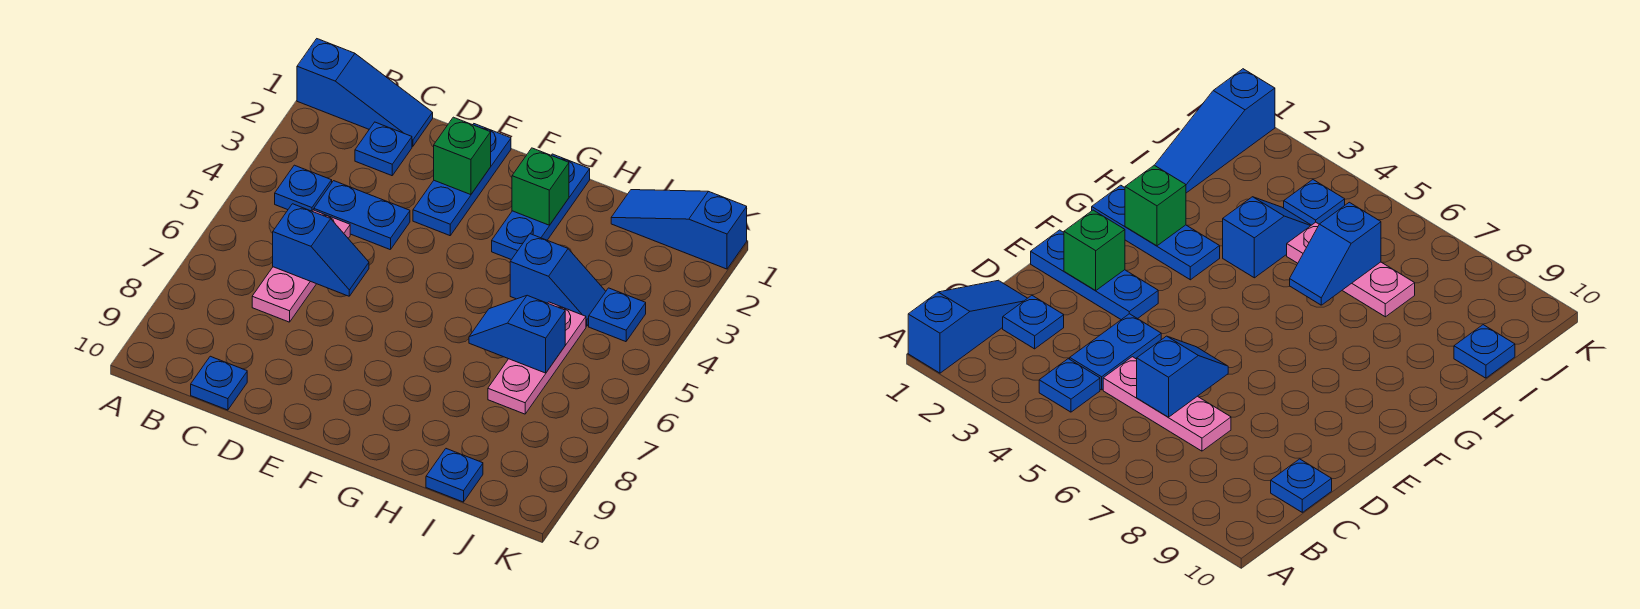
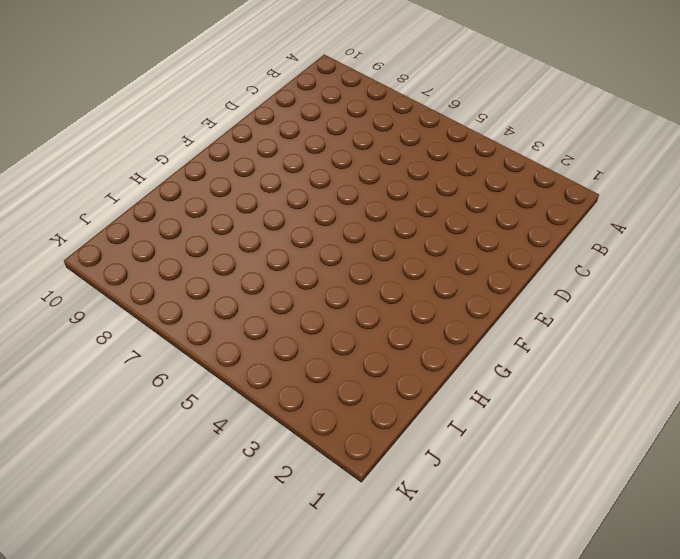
none -> blue 1x3 slope [297,39,433,146]
none -> blue 1x1 plate [275,165,332,211]
none -> blue 1x1 plate [355,122,412,176]

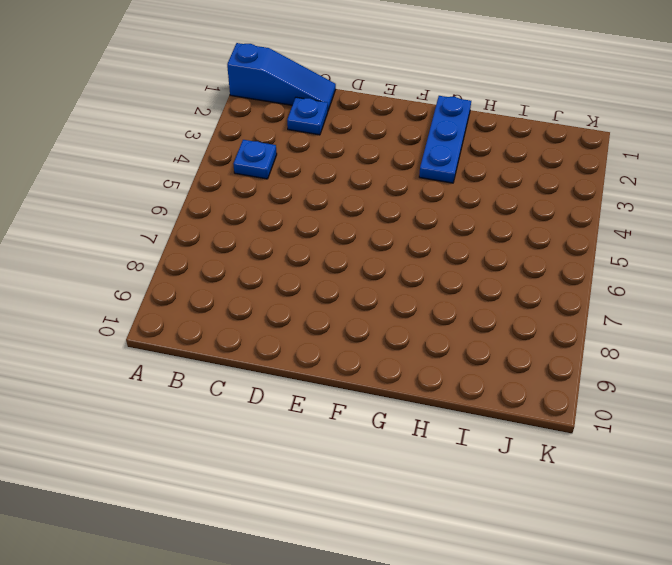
none -> blue 1x2 plate [314,181,410,250]
none -> pink 1x3 plate [252,210,350,322]
none -> blue 1x1 plate [191,356,247,410]

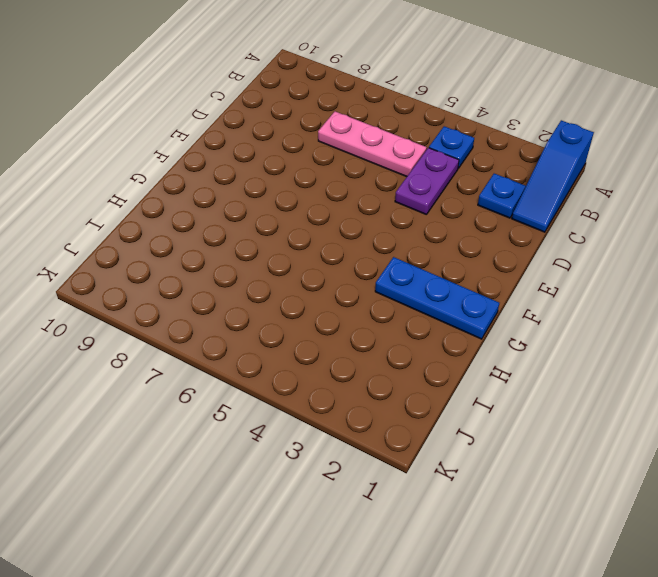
purple 1x2 plate [395,148,459,215] -> blue 1x2 plate [314,181,410,250]
none -> blue 1x1 plate [191,356,247,410]
none -> blue 1x3 plate [413,124,511,236]
none -> blue 1x2 slope [510,234,606,326]

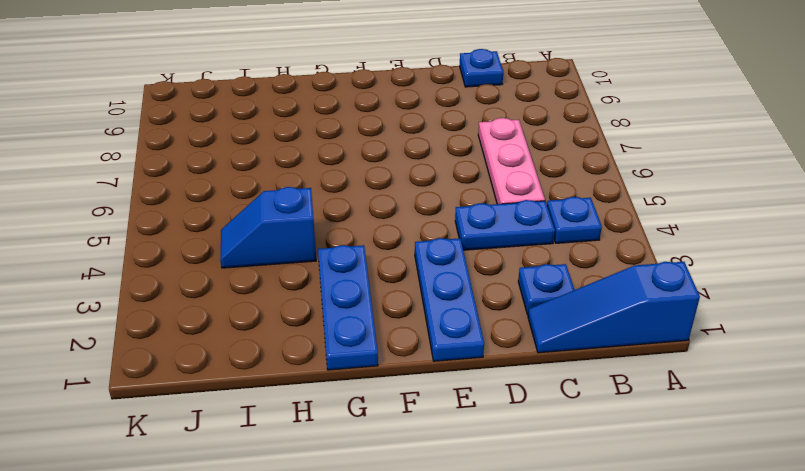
none -> blue 1x3 slope [611,190,747,269]
none -> pink 1x3 plate [488,302,586,414]
none -> blue 1x1 plate [426,449,483,502]

